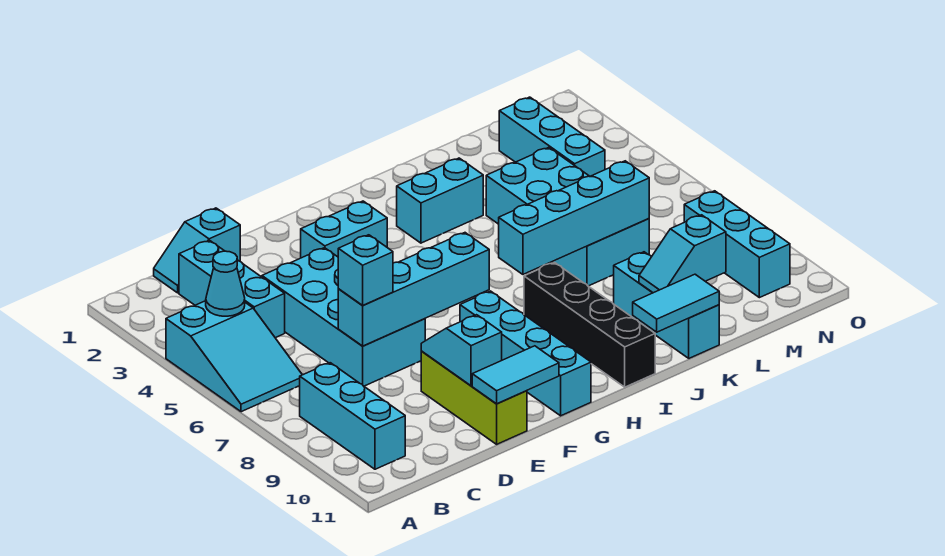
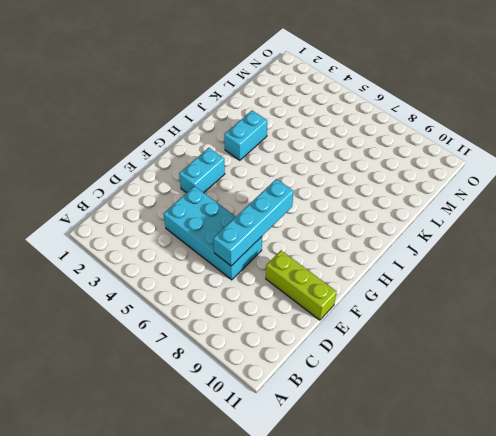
none -> cyan 2x3 slope [166,301,302,412]
none -> cyan 1x3 brick [300,363,405,469]
none -> cyan 1x2 slope [154,208,240,293]

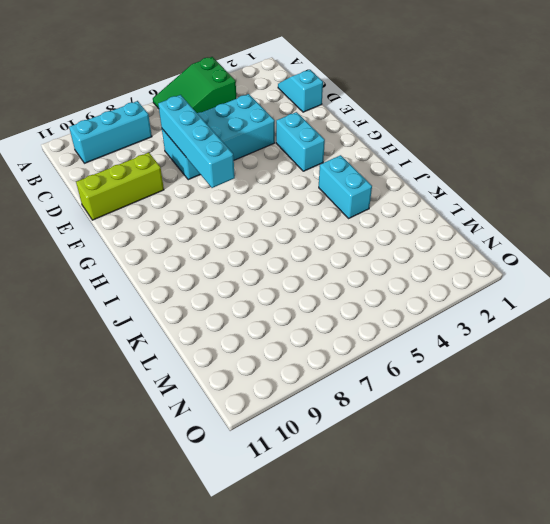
green 2x3 slope [153,57,236,113] -> cyan 2x3 slope [166,301,302,412]
none -> cyan 1x3 brick [179,240,285,338]
none -> cyan 1x4 brick [460,291,591,416]
none -> black 1x4 brick [524,263,655,387]

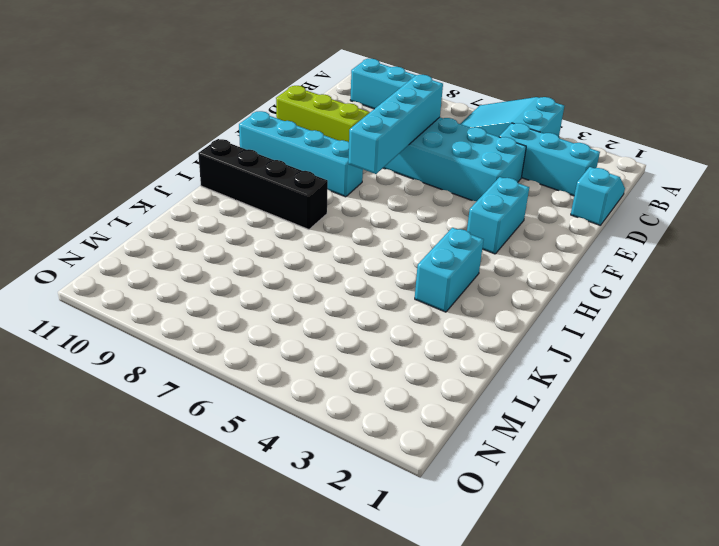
none -> cyan 2x4 brick [486,147,649,286]
none -> cyan 1x3 brick [614,252,719,358]
none -> cyan 1x3 brick [499,97,605,176]

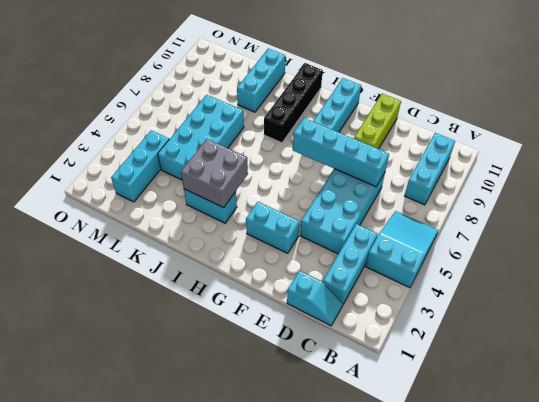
grey 2x2 brick [181,139,248,208] -> none
none -> cyan 1x3 brick [684,191,790,298]
none -> cyan 1x1 cone [206,251,245,316]
none -> cyan 1x2 slope [421,315,502,386]

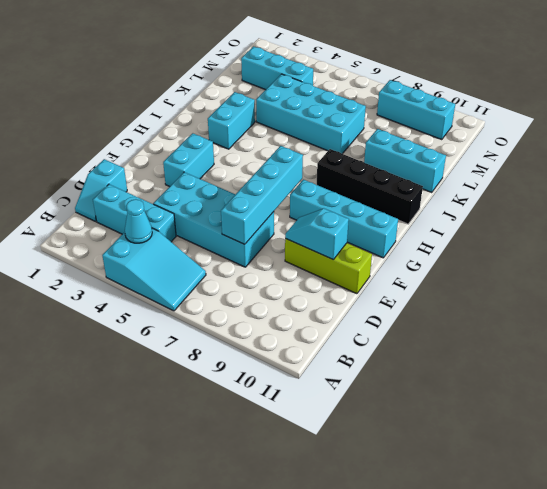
none -> cyan 1x3 brick [300,363,405,469]
none -> cyan 1x2 tile [472,346,559,404]
none -> cyan 1x4 brick [499,161,649,274]

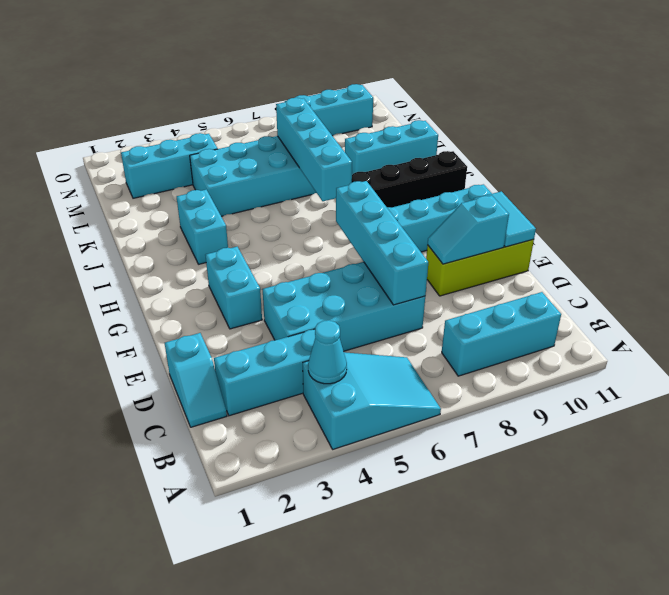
none -> cyan 1x2 tile [633,274,719,332]
none -> cyan 1x2 slope [639,215,726,293]
none -> cyan 1x1 brick [338,235,393,306]

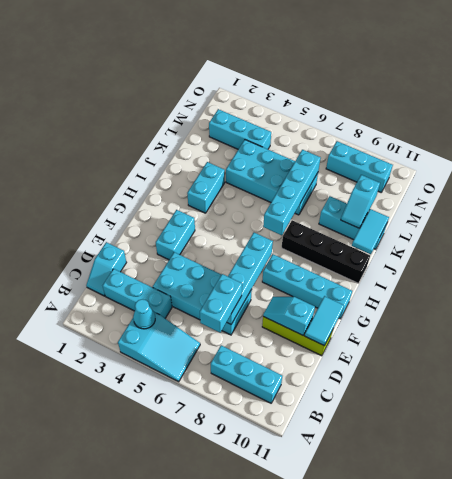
cyan 1x2 brick [200,274,242,332] -> cyan 1x1 brick [338,235,393,306]

